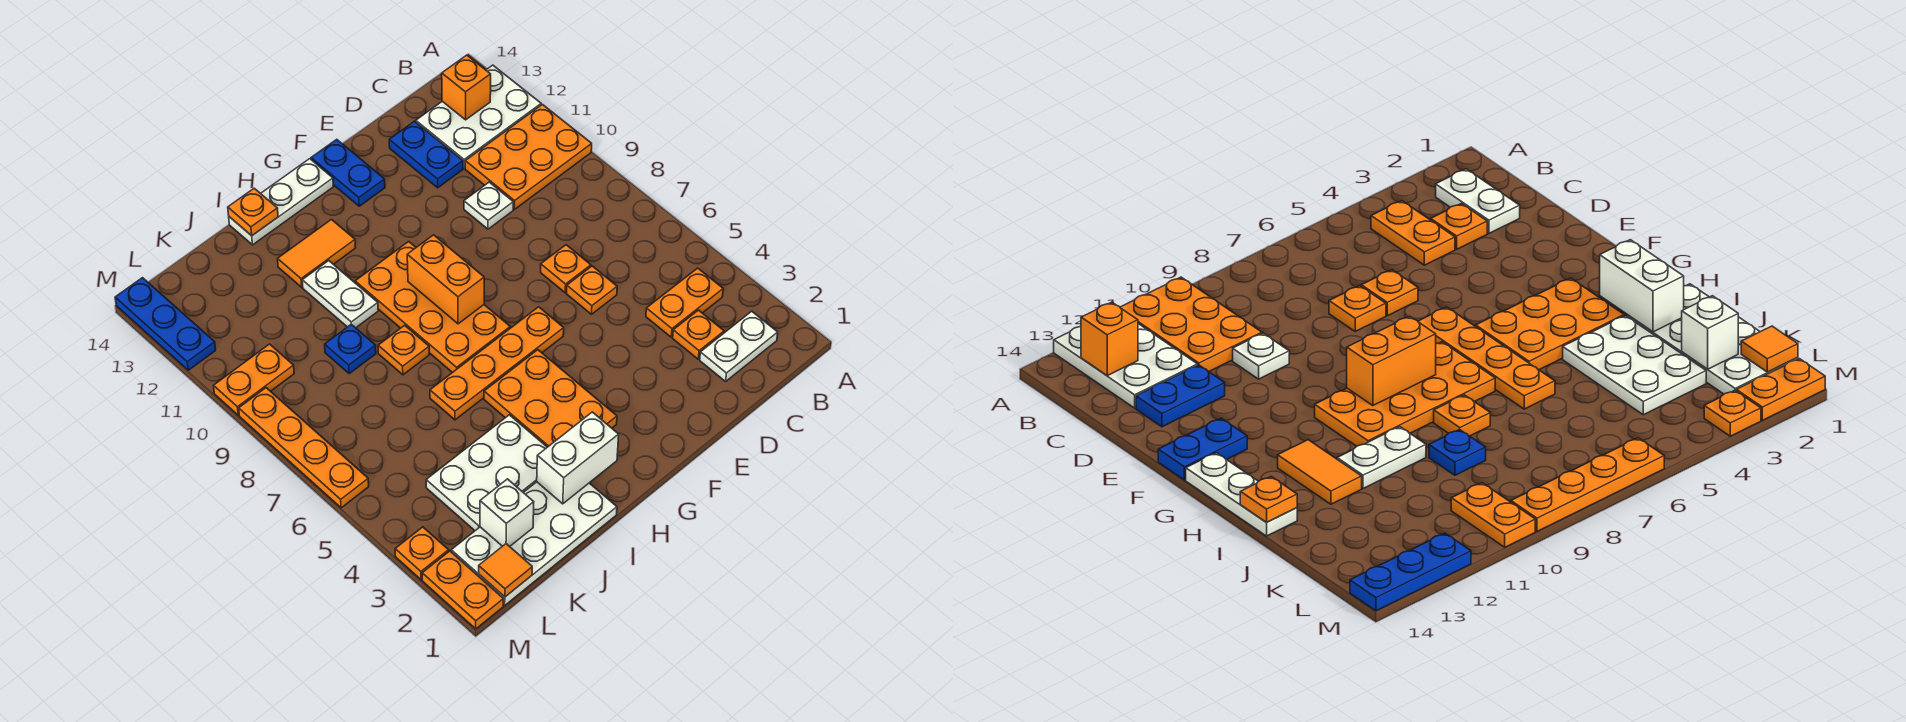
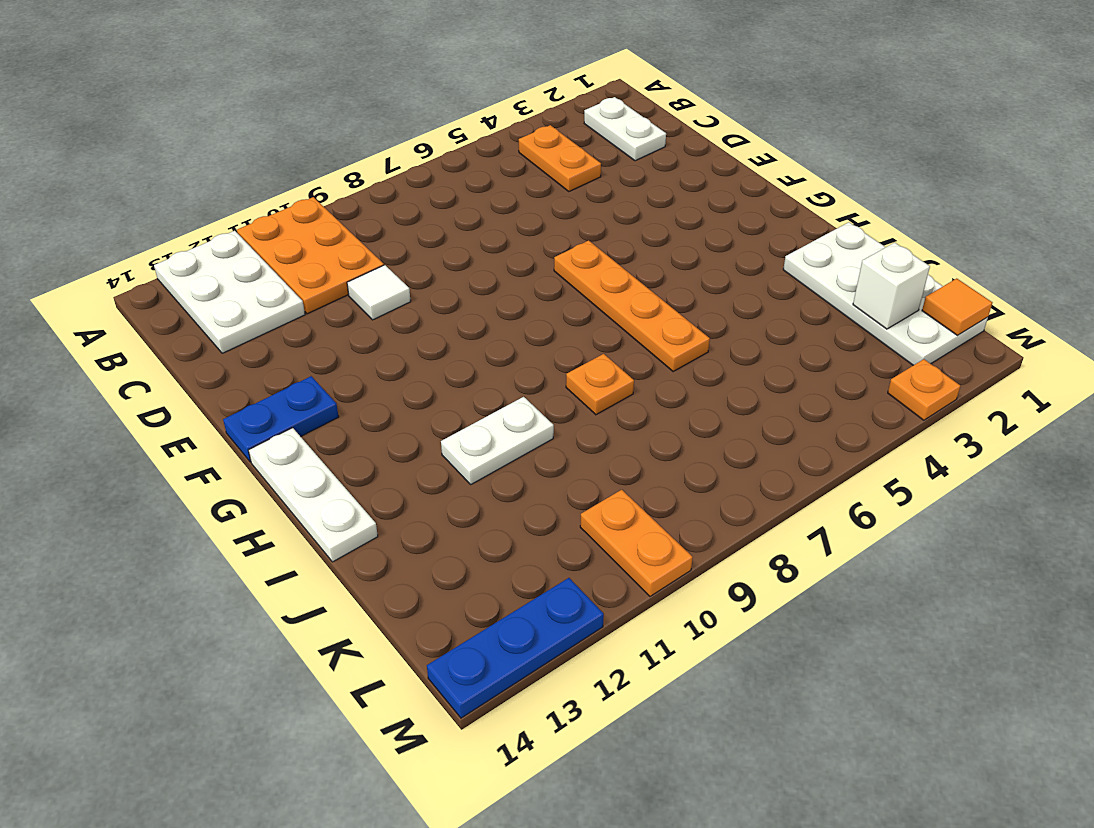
white 1x1 tile [347,265,411,320] -> white 1x1 plate [464,182,513,229]
none -> orange 1x1 plate [673,310,724,359]
none -> orange 1x1 plate [567,266,617,314]
none -> orange 1x1 plate [541,245,591,293]
none -> blue 1x2 plate [389,121,463,188]

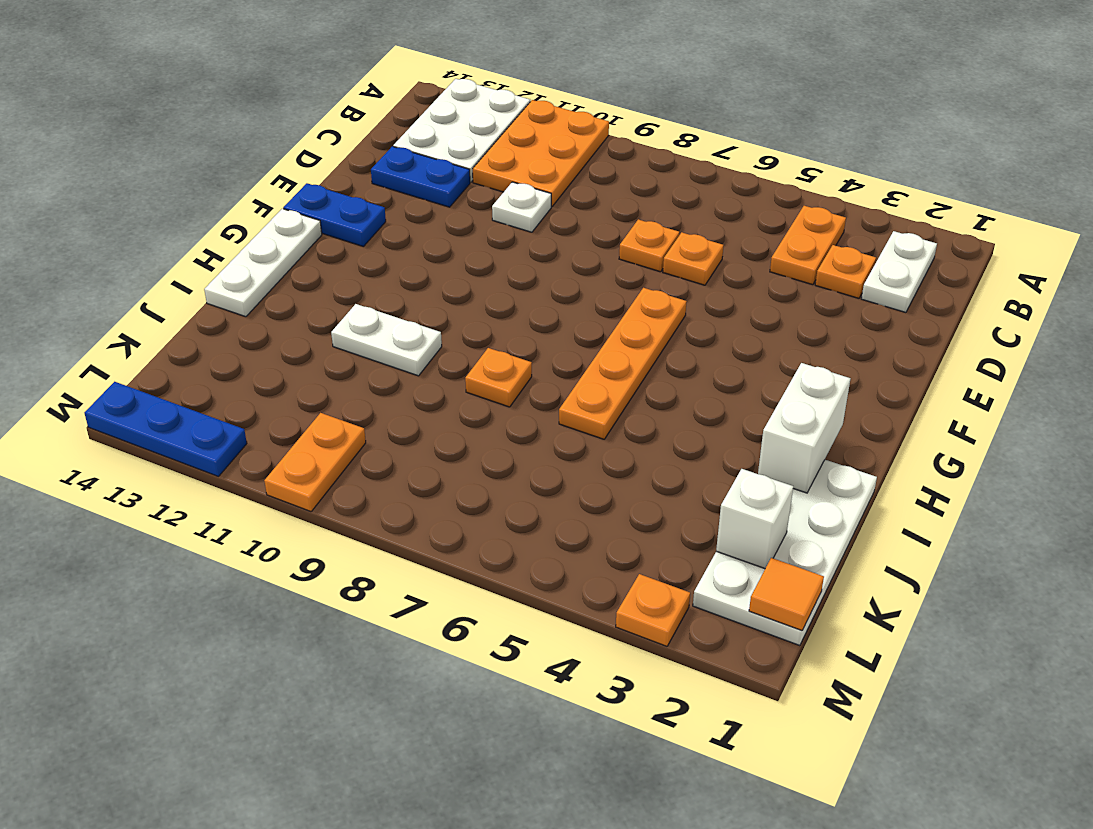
none -> orange 2x3 plate [484,350,617,447]
none -> orange 2x4 plate [355,242,510,373]
none -> orange 1x2 tile [278,220,356,287]
none -> white 2x3 plate [426,415,547,531]

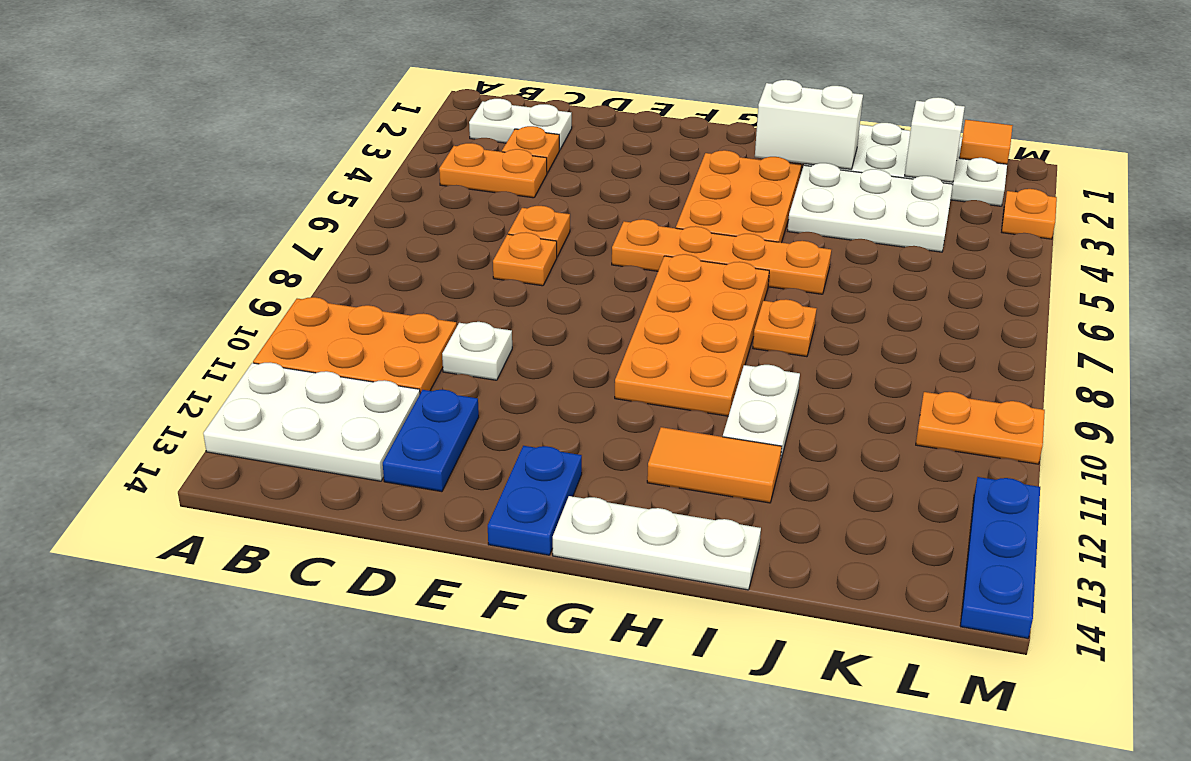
none -> blue 1x1 plate [325,324,376,373]
none -> orange 1x2 plate [422,551,503,629]
none -> orange 1x4 plate [239,388,369,508]
none -> orange 1x1 brick [442,55,491,120]

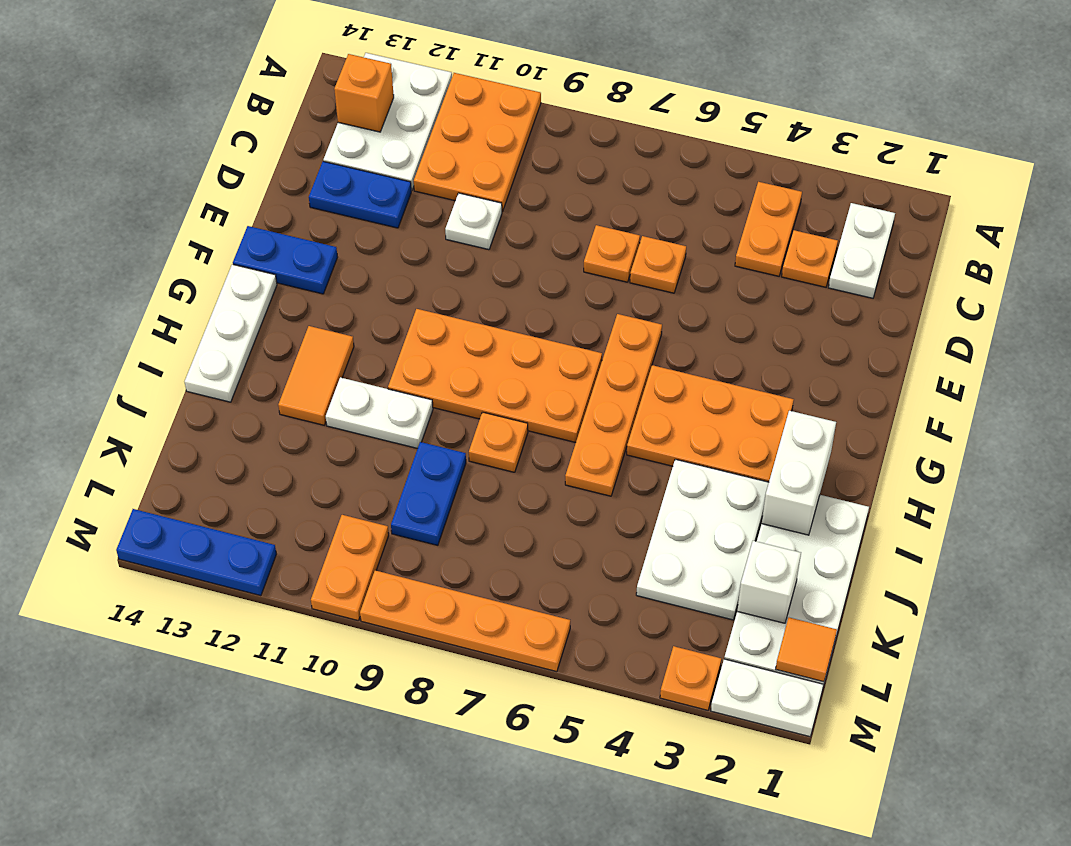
blue 1x2 plate [391,442,466,545] -> blue 1x1 plate [325,324,376,373]
white 1x2 plate [711,659,823,737] -> orange 1x2 plate [422,551,503,629]
none -> orange 1x2 brick [407,235,484,324]
none -> orange 1x1 plate [228,188,278,236]

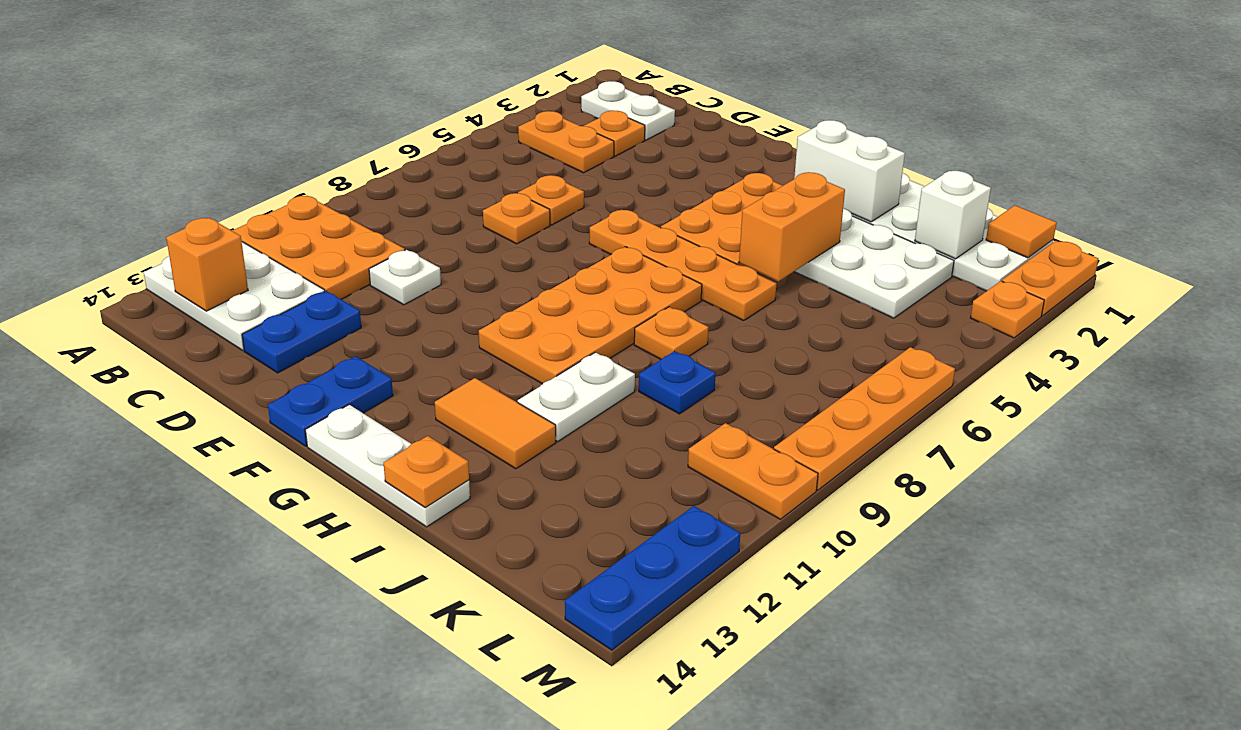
orange 1x2 brick [739,172,845,281] -> orange 1x2 brick moved to [407,235,484,324]

